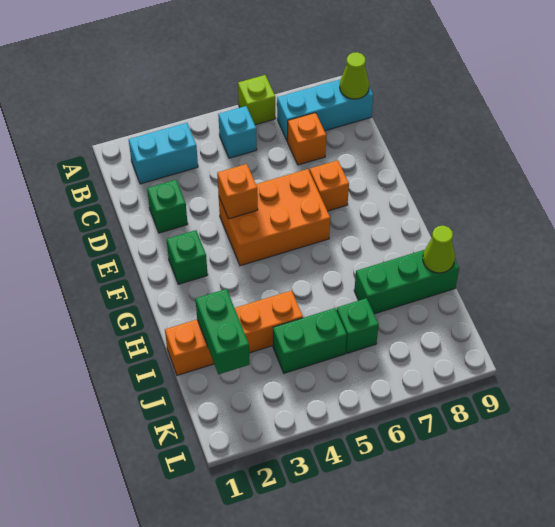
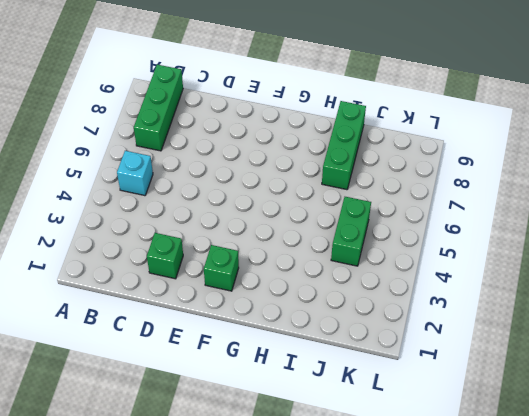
green 1x3 brick [134,65,183,151] -> cyan 1x3 brick [277,79,373,142]
none -> lime 1x1 brick [238,75,275,125]
none -> cyan 1x2 brick [129,123,198,184]
none -> orange 1x1 brick [288,113,326,165]

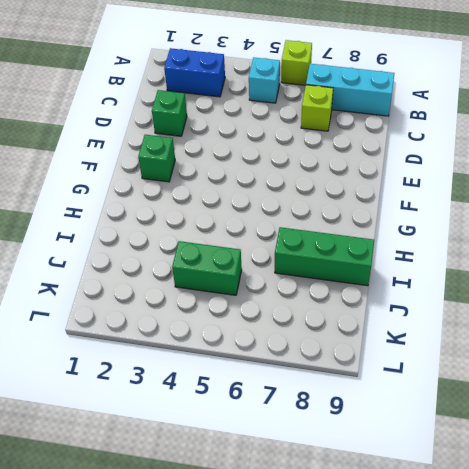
blue 1x2 brick [164,48,225,97] -> cyan 1x2 brick [129,123,198,184]
lime 1x1 brick [301,85,333,131] -> orange 1x1 brick [288,113,326,165]
none -> orange 2x3 brick [219,169,330,266]
none -> orange 1x1 brick [310,160,349,211]
none -> orange 1x4 brick [165,291,303,375]

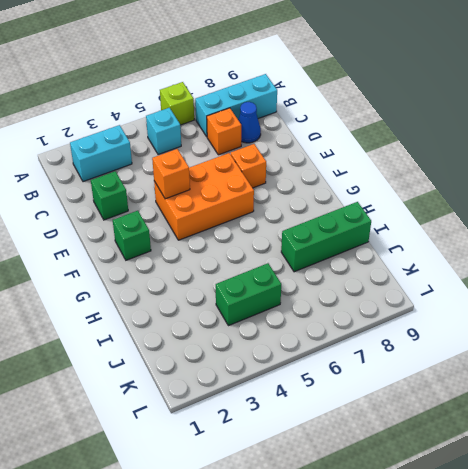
blue 1x1 cone [238,102,261,143] -> none
none -> orange 1x4 brick [165,291,303,375]
none -> green 1x1 brick [336,298,379,353]
none -> lime 1x1 cone [340,52,369,99]

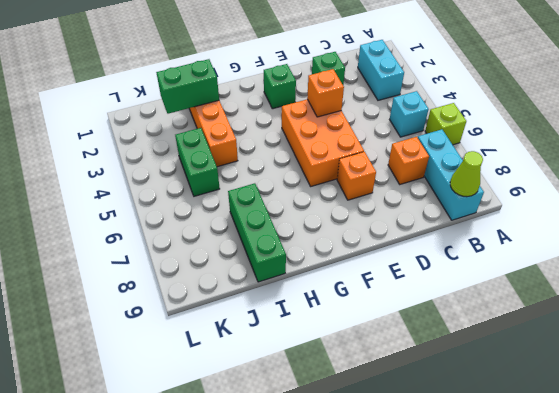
none -> green 1x1 brick [336,298,379,353]
none -> lime 1x1 cone [423,226,455,273]

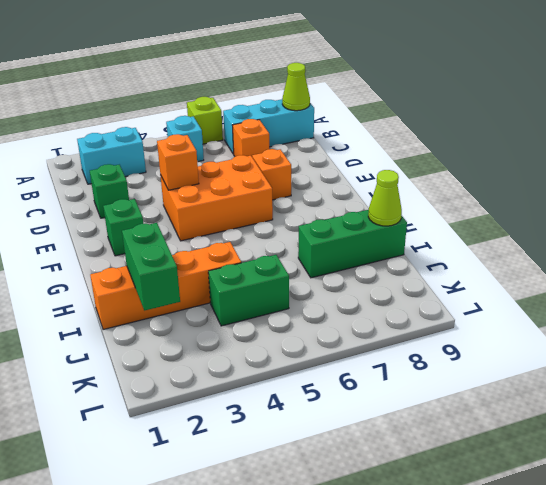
none -> green 1x1 brick [336,298,379,353]

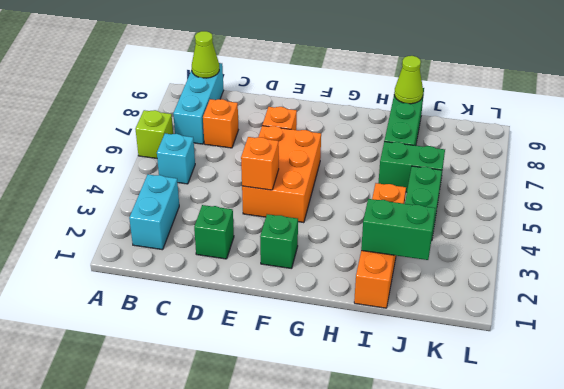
green 1x2 brick [378,142,445,192] -> green 1x1 brick [336,298,379,353]

